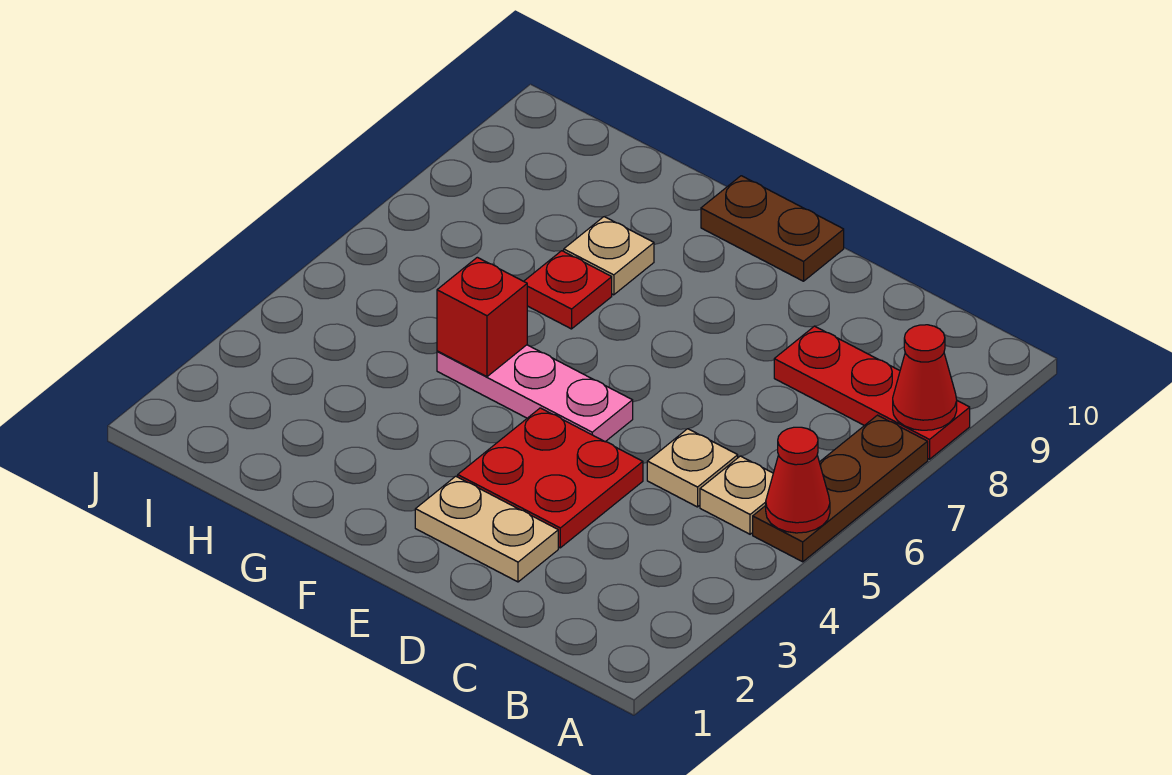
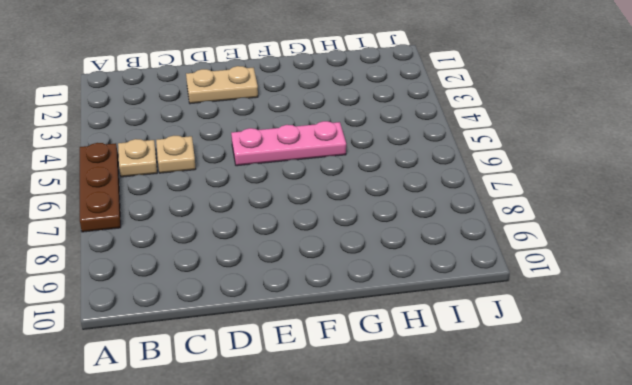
none -> red 1x3 plate [774,326,970,459]
none -> red 2x2 plate [458,408,643,548]
none -> brown 1x2 plate [701,176,844,281]

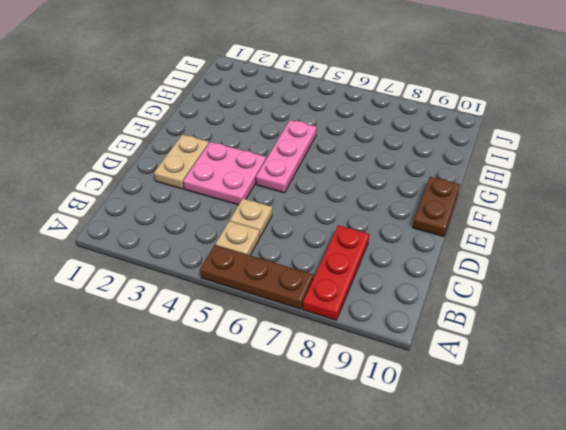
pink 2x2 plate [183,142,266,205] -> red 2x2 plate [458,408,643,548]
none -> red 1x1 plate [524,251,612,329]
none -> tan 1x1 plate [564,217,654,295]
none -> red 1x1 cone [766,427,830,533]

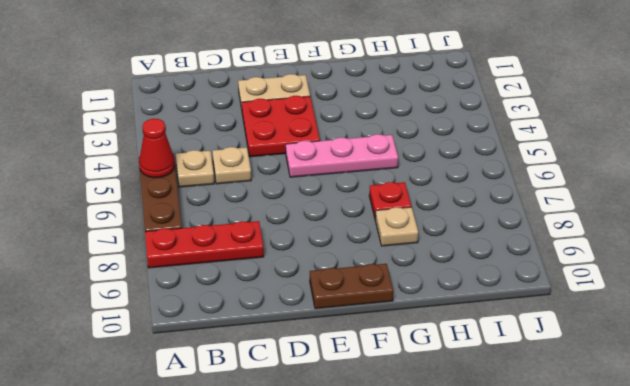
none -> red 1x1 cone [893,325,957,430]
none -> red 1x1 brick [437,257,527,377]

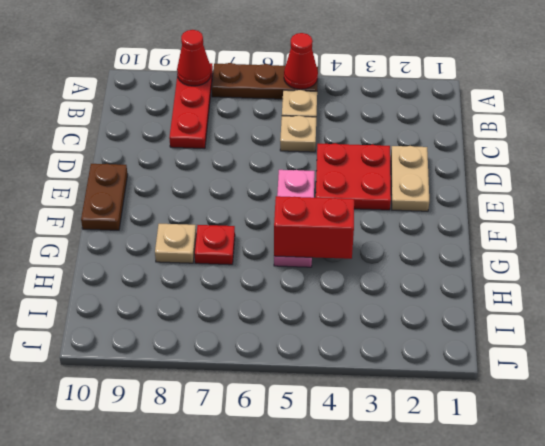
red 1x2 brick [274,196,354,259] -> red 1x1 brick [437,257,527,377]

